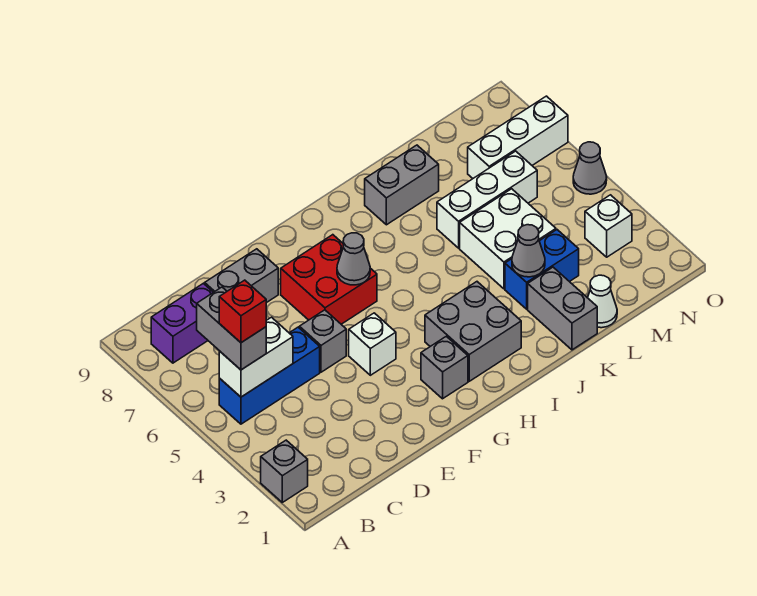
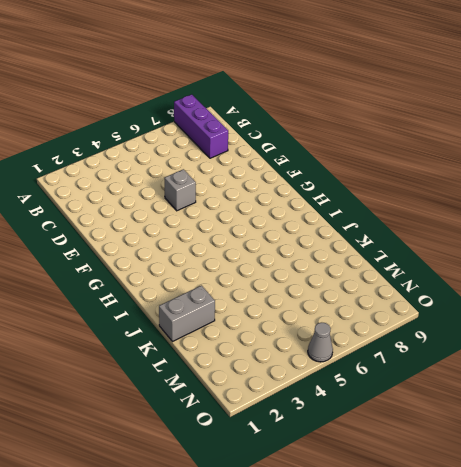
purple 1x3 brick [174,94,228,158] -> purple 1x2 brick [151,283,213,363]
none -> grey 1x1 brick [261,440,308,502]
none -> blue 1x3 brick [219,327,320,424]
none -> grey 1x2 brick [205,249,278,303]

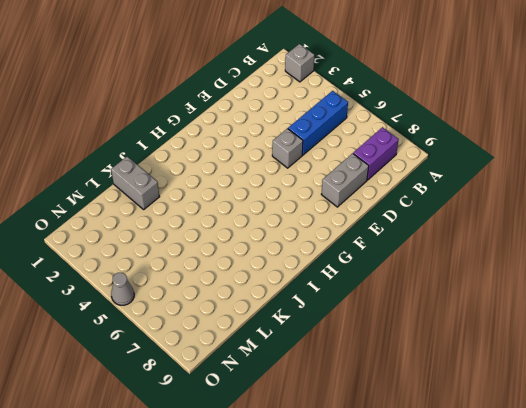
none -> white 1x1 brick [349,313,396,375]
none -> red 2x2 brick [281,235,377,324]
none -> grey 1x1 brick [421,336,468,399]

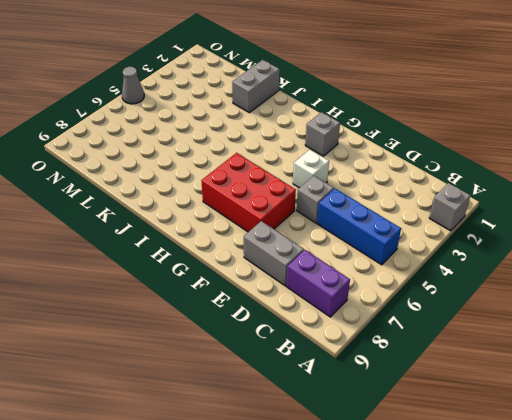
red 2x3 brick [201,153,296,232] -> red 2x2 brick [281,235,377,324]
none -> grey 2x2 brick [425,282,521,381]
none -> grey 1x2 brick [365,145,439,225]
none -> blue 1x2 brick [505,230,579,309]

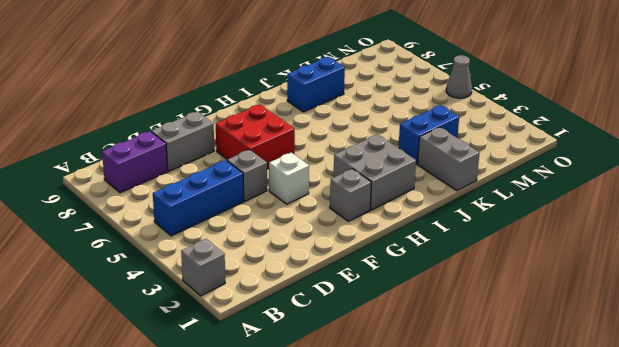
blue 1x2 brick [287,57,345,112] -> grey 1x2 brick [365,145,439,225]
none -> white 2x2 brick [460,189,556,289]
none -> white 1x3 brick [437,151,537,248]
none -> white 1x1 cone [588,275,617,328]

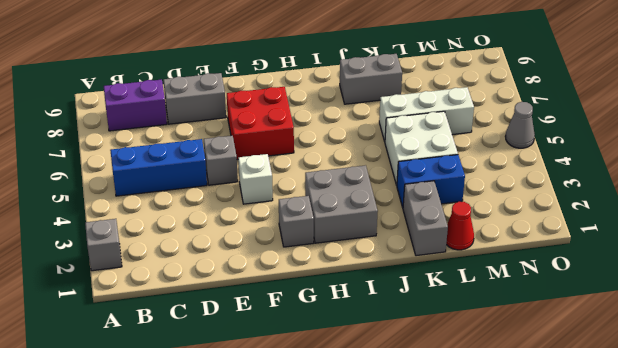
red 1x1 cone [446,202,474,250] -> white 1x1 cone [588,275,617,328]
none -> white 1x3 brick [468,96,568,178]
none -> white 1x1 brick [585,195,632,257]
none -> white 1x2 brick [219,317,293,397]

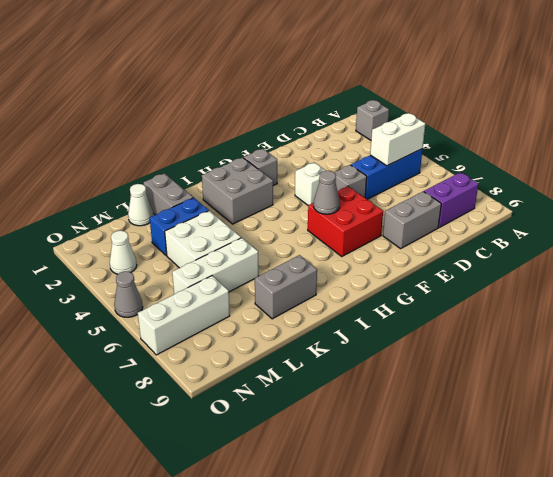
white 1x1 cone [110,231,137,274] -> white 1x1 brick [585,195,632,257]
none -> grey 1x1 cone [512,225,545,277]
none -> grey 1x2 brick [197,287,266,370]
none -> red 1x1 brick [219,280,266,343]

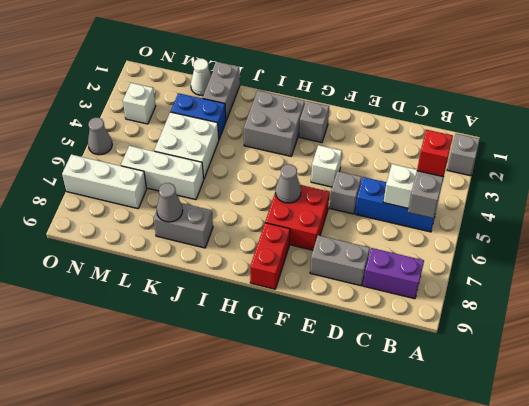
red 1x2 brick [250,223,290,289] -> none
grey 1x1 cone [157,183,183,222] -> grey 1x1 cone moved to [512,225,545,277]

